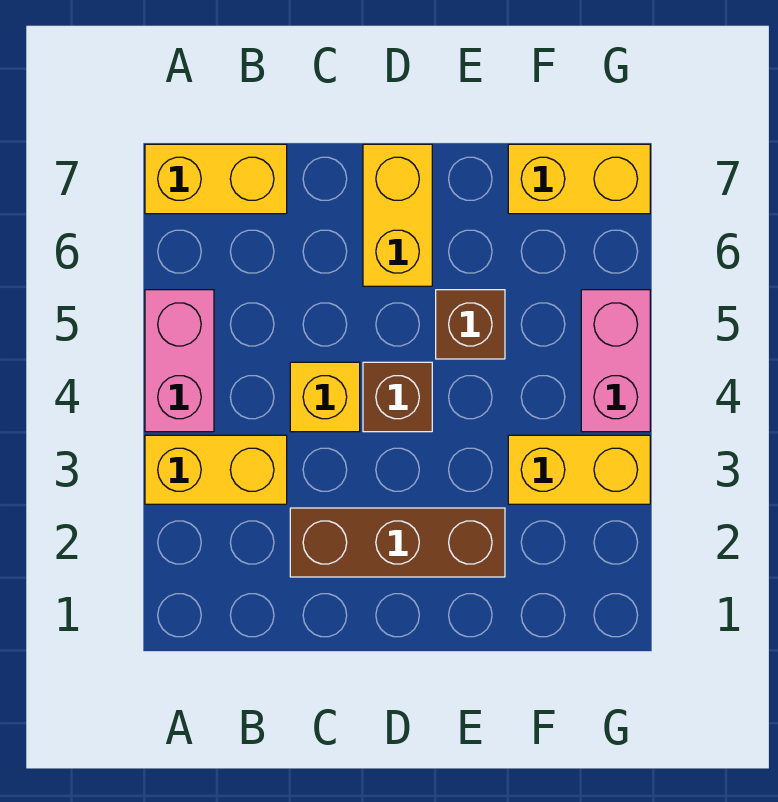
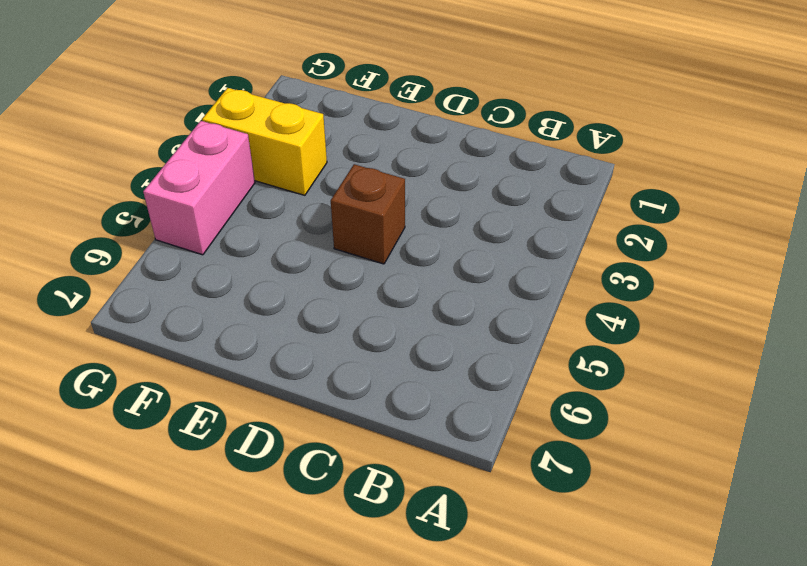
none -> yellow 1x2 brick [145,435,287,504]
none -> pink 1x2 brick [145,290,214,432]

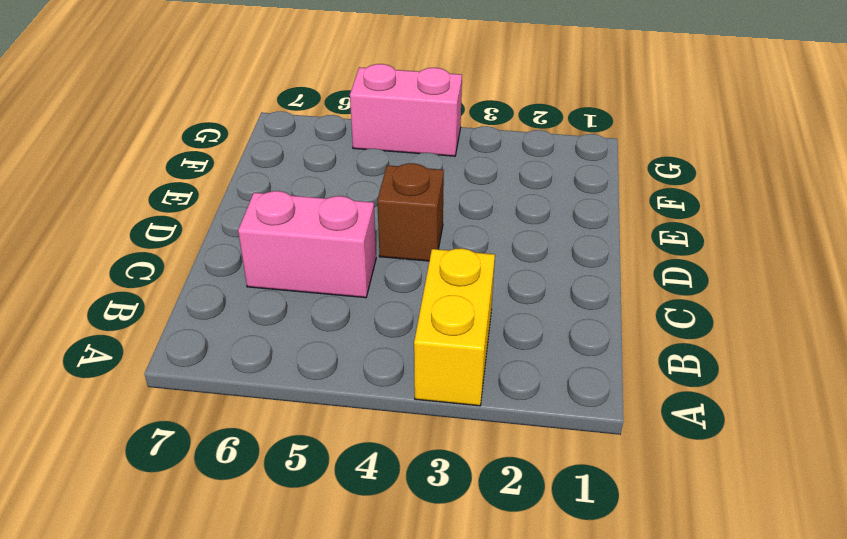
pink 1x2 brick [238,191,376,298] -> pink 1x2 brick moved to [145,290,214,432]
none -> yellow 1x2 brick [145,144,287,214]
none -> brown 1x3 brick [290,508,505,577]

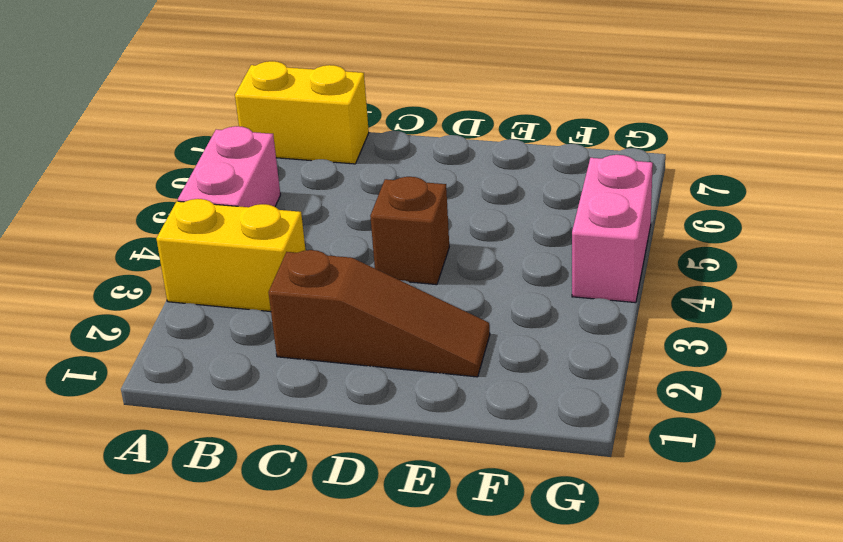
brown 1x3 slope [268,250,490,377] -> brown 1x3 brick [290,508,505,577]
none -> yellow 1x1 brick [290,362,360,432]
none -> yellow 1x2 brick [363,144,432,286]

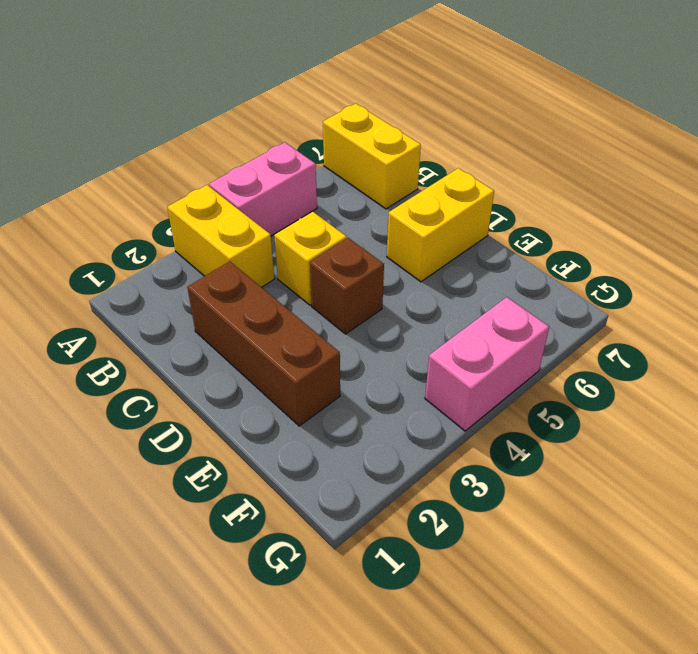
none -> brown 1x1 brick [436,290,505,359]
none -> yellow 1x2 brick [508,435,650,504]

